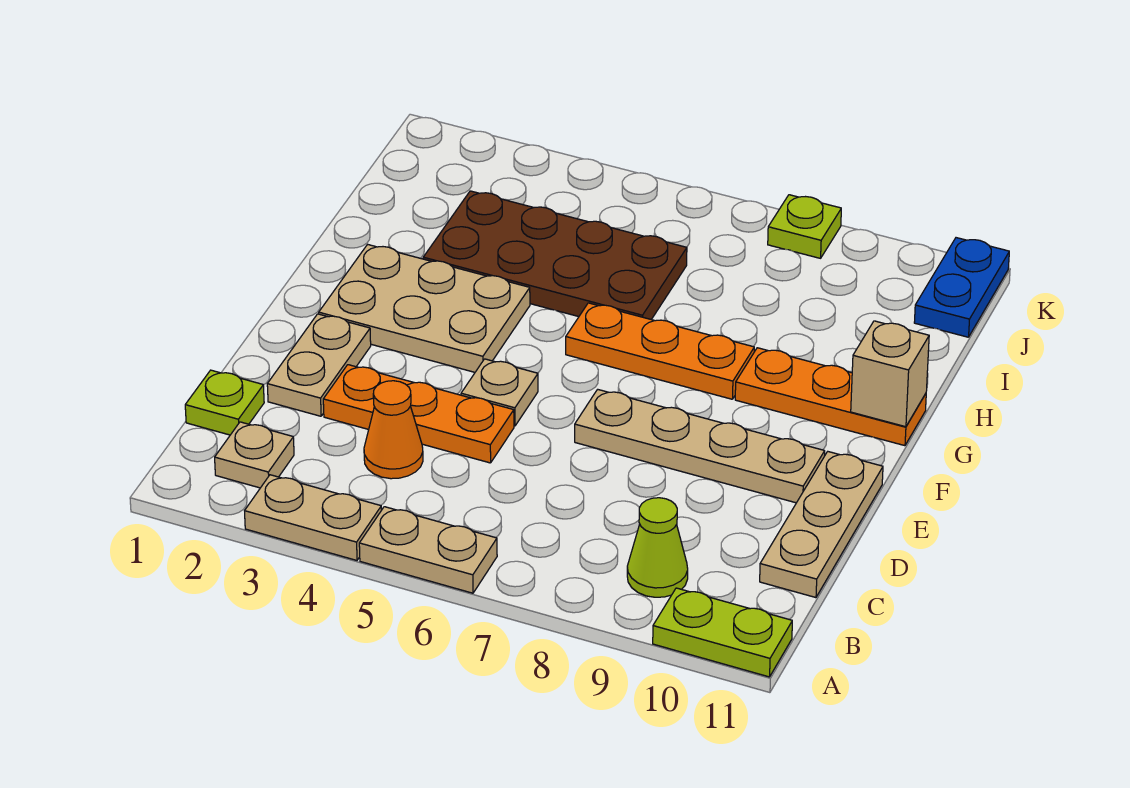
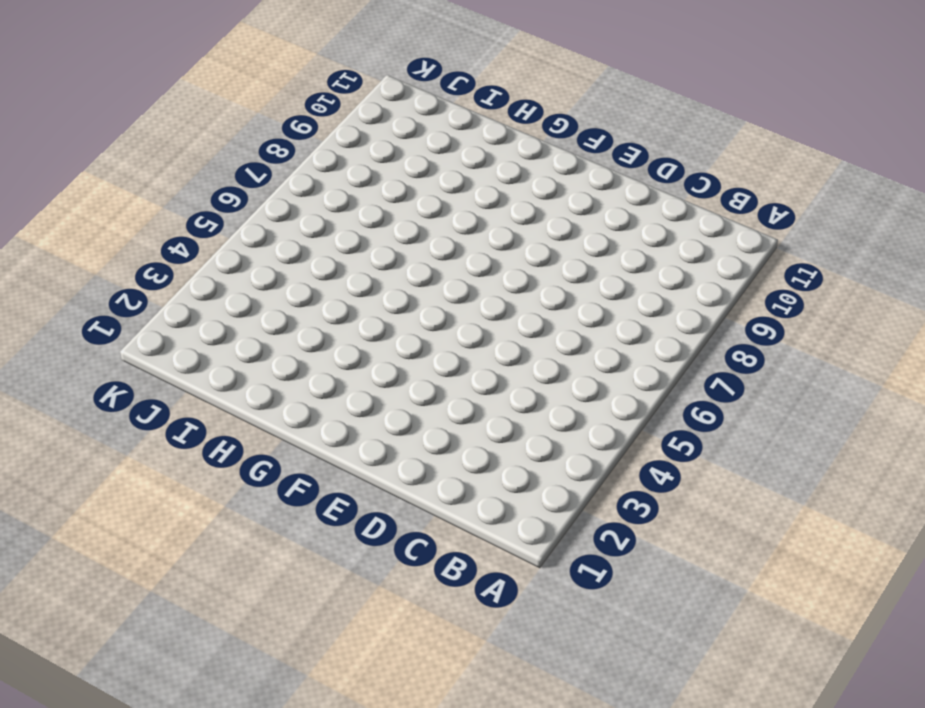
none -> tan 1x2 plate [245,475,381,560]
none -> tan 1x2 plate [359,507,497,593]
none -> lime 1x2 plate [653,588,792,677]

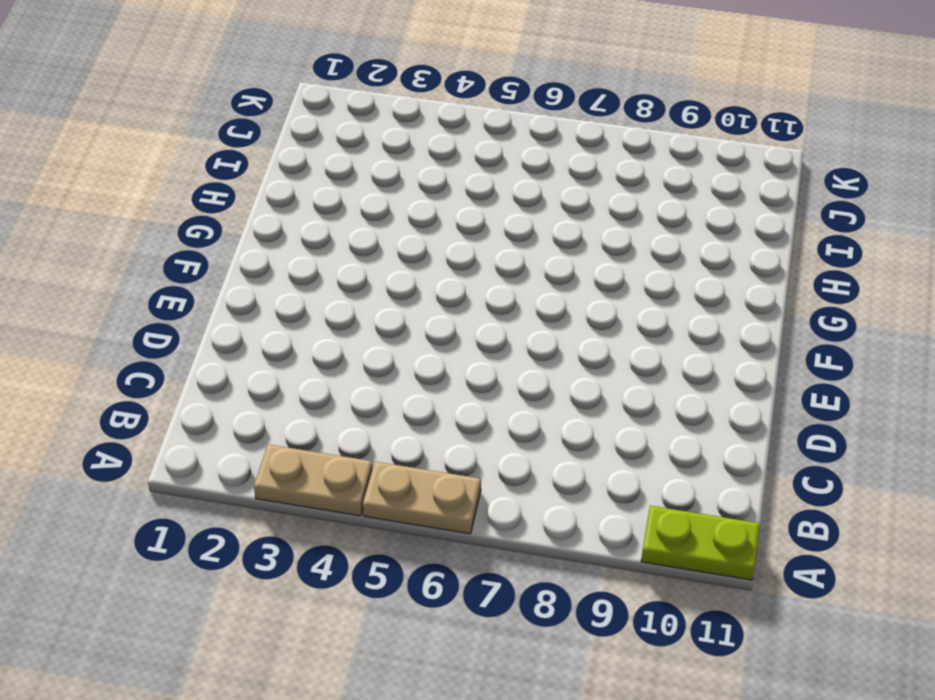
none -> tan 1x1 plate [215,422,294,488]
none -> lime 1x1 cone [627,498,688,597]
none -> lime 1x1 plate [185,370,264,435]

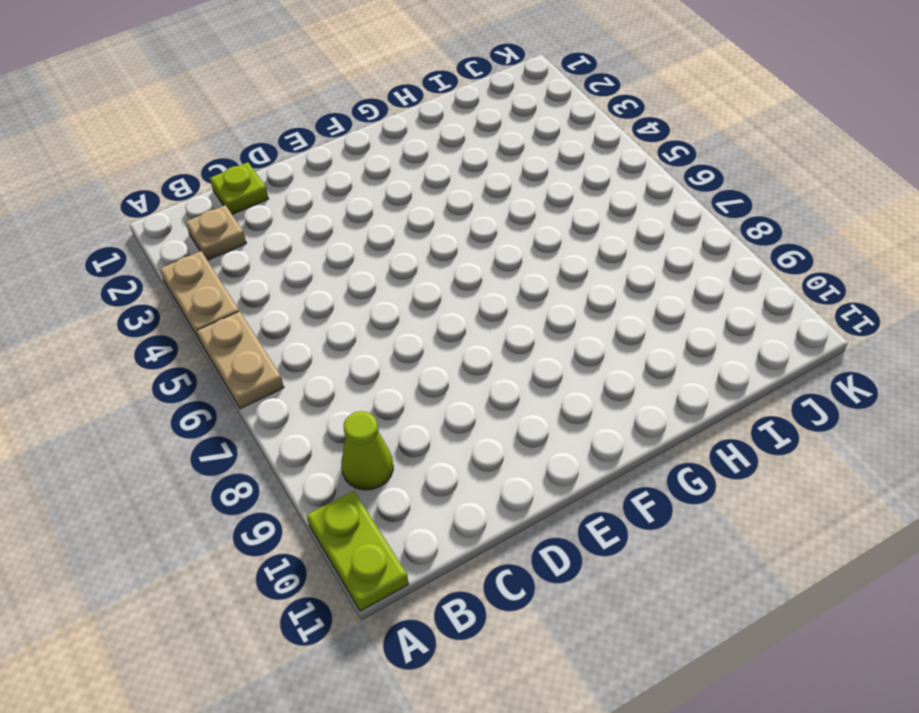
none -> orange 1x1 cone [364,381,423,479]
none -> tan 1x3 plate [760,452,883,598]
none -> tan 1x2 plate [267,314,371,416]

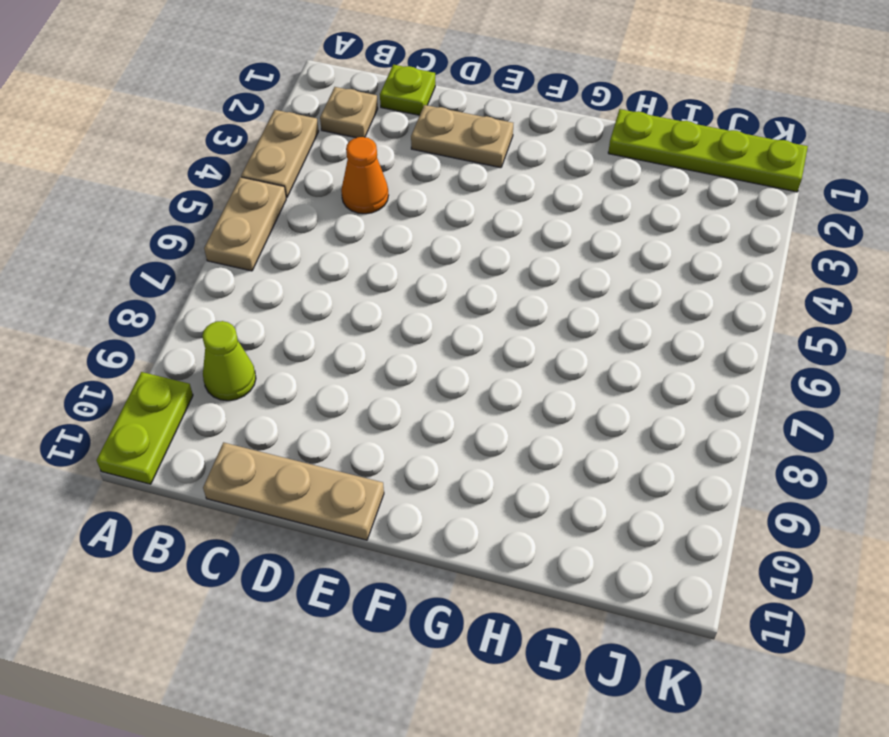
lime 1x4 plate [608,109,808,192] -> none
none -> orange 1x3 plate [323,365,514,463]
none -> tan 1x1 plate [461,359,538,426]
none -> tan 1x4 plate [575,389,825,503]

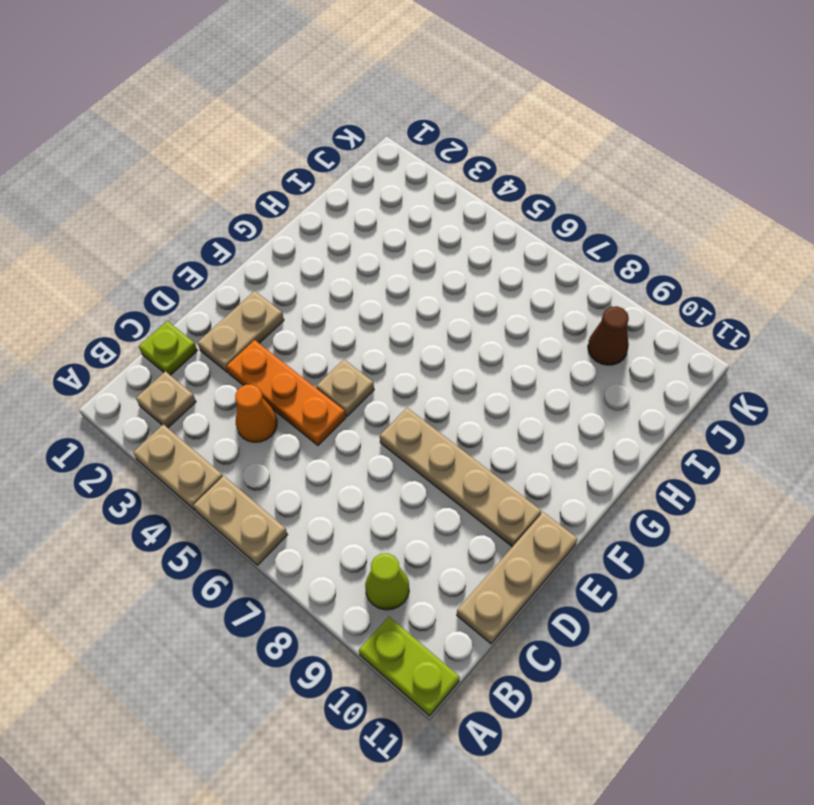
brown 1x1 cone [588,306,629,365] -> none
none -> tan 2x3 plate [319,244,530,372]
none -> orange 1x3 plate [566,303,754,399]
none -> orange 1x3 plate [735,348,926,446]

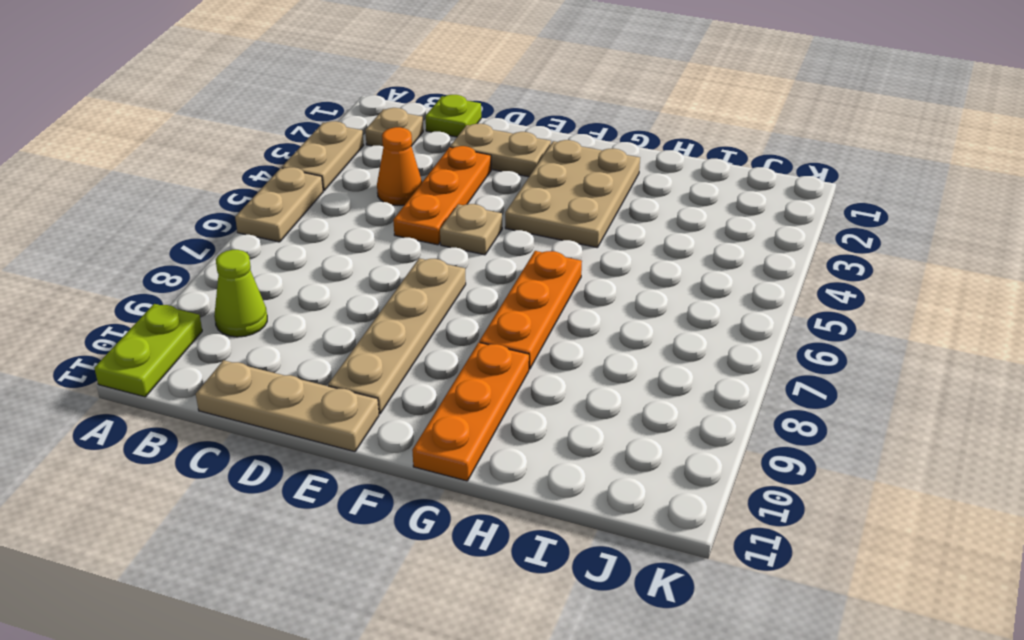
none -> brown 2x4 plate [423,191,687,319]
none -> blue 1x2 plate [914,238,1009,337]
none -> lime 1x1 plate [768,195,841,258]

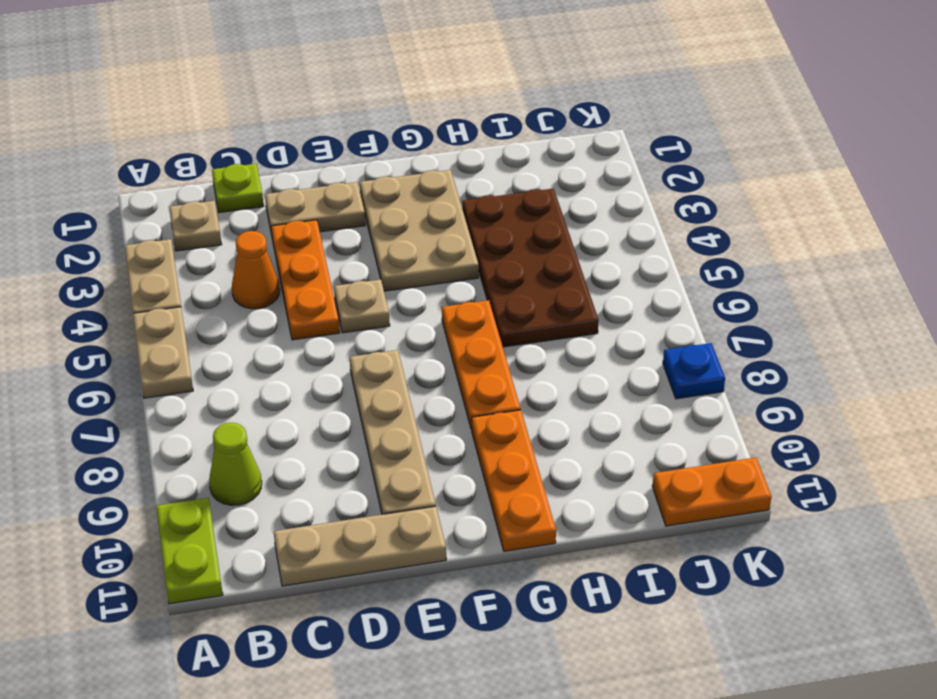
orange 1x2 plate [652,458,772,526] -> blue 1x2 plate [914,238,1009,337]
blue 1x1 plate [663,343,725,399] -> lime 1x1 plate [768,195,841,258]
none -> tan 1x1 brick [851,321,929,427]

